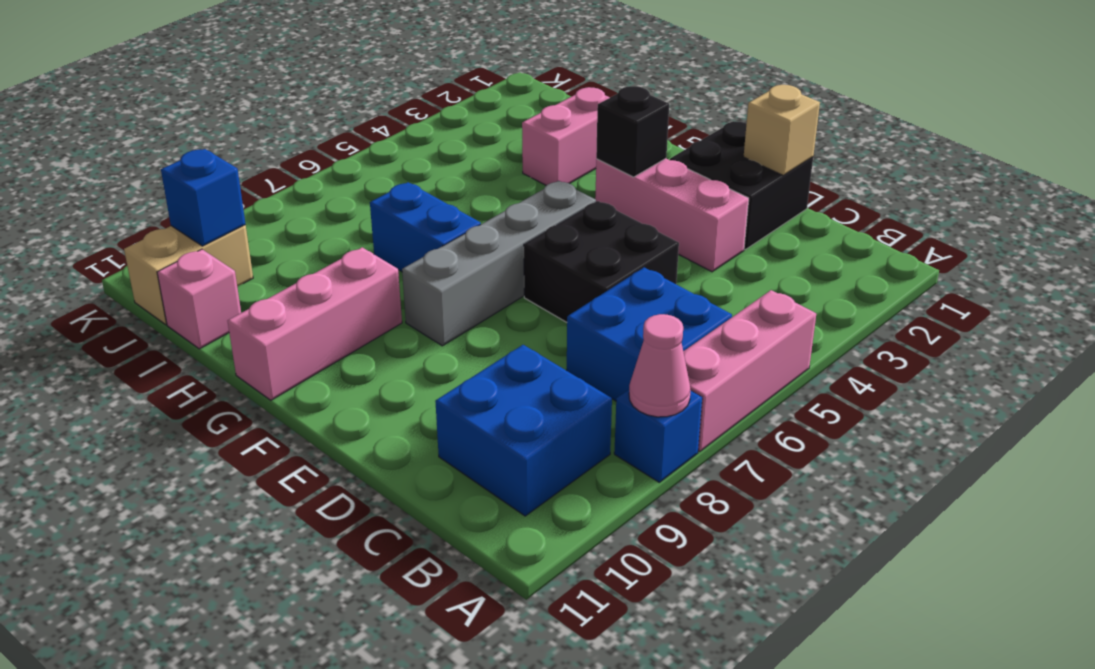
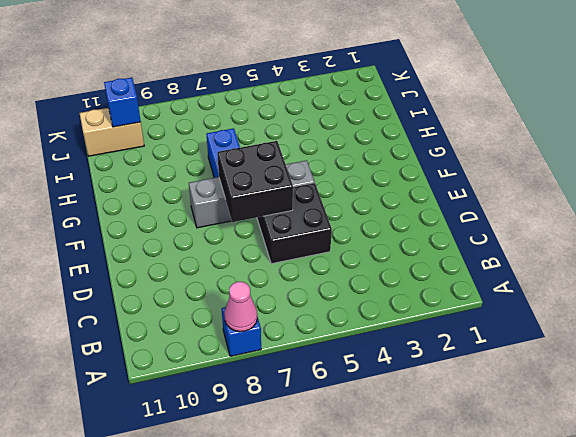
black 2x2 brick [217,141,293,222] -> black 2x2 brick moved to [670,121,813,249]
none -> pink 1x3 brick [683,290,816,451]
none -> blue 2x2 brick [567,267,732,401]
none -> blue 2x2 brick [435,345,612,516]

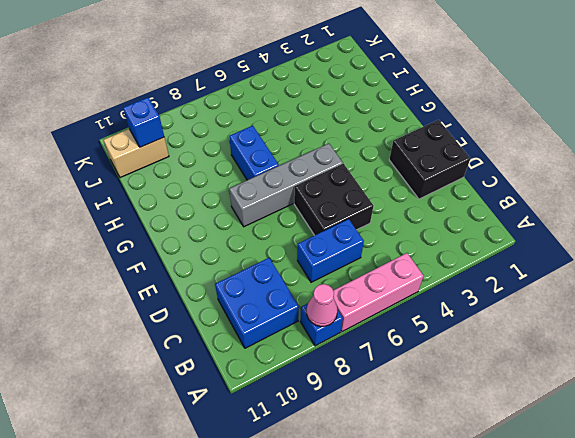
blue 1x2 brick [297,219,364,282] -> blue 2x2 brick [567,267,732,401]
none -> pink 1x3 brick [595,159,749,272]
none -> pink 1x3 brick [228,247,402,400]
none -> pink 1x2 brick [522,87,610,186]

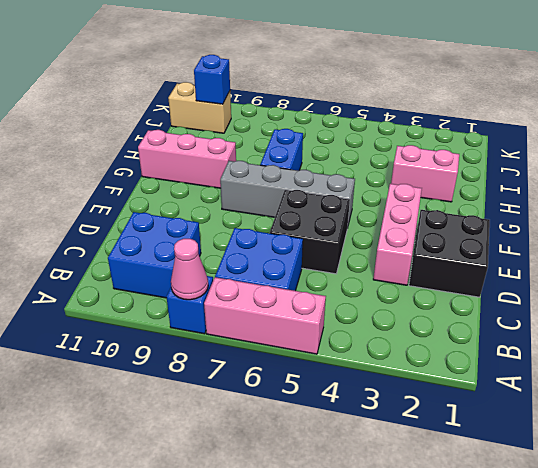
none -> pink 1x1 brick [157,249,241,349]
none -> tan 1x1 brick [744,85,820,175]
none -> black 1x1 brick [596,86,669,177]

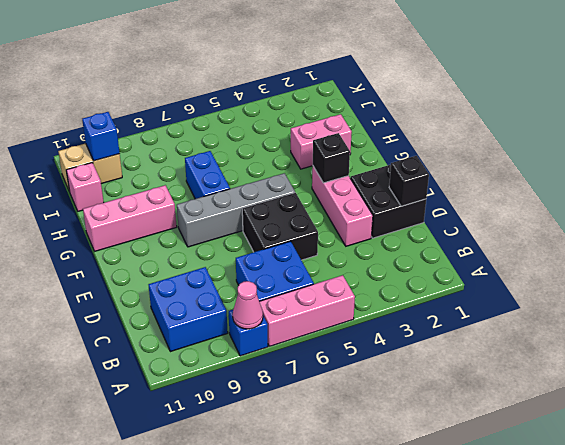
black 1x1 brick [389,156,429,206] -> tan 1x1 brick [744,85,820,175]

